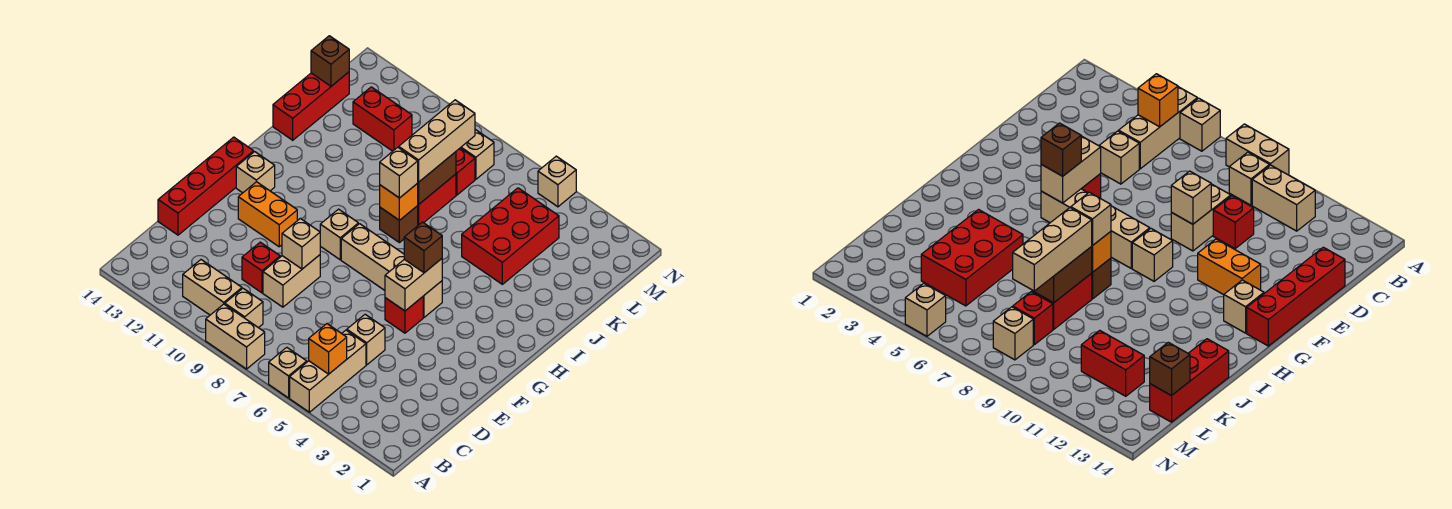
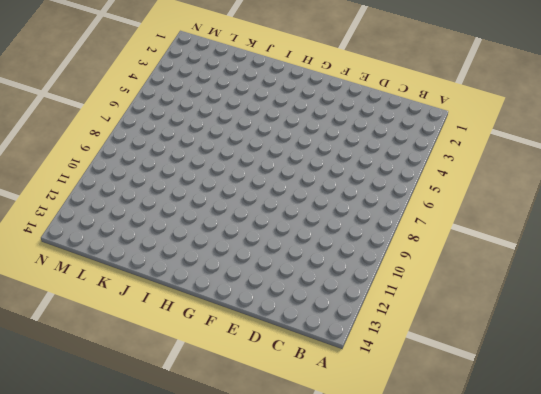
none -> tan 1x3 brick [290,330,366,412]
none -> tan 1x1 brick [269,347,307,398]
none -> tan 1x2 brick [206,304,265,369]
none -> tan 1x1 brick [225,289,263,328]

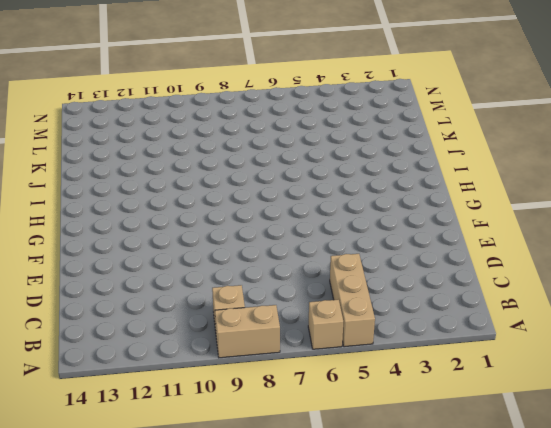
none -> tan 1x2 brick [183,260,242,315]
none -> tan 1x1 brick [347,314,385,365]
none -> tan 1x2 brick [263,255,320,307]
none -> red 1x1 brick [242,242,280,293]

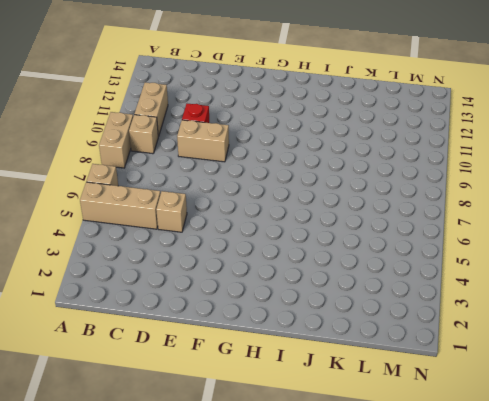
none -> red 1x4 brick [158,137,254,235]
none -> red 1x1 brick [385,297,423,333]
none -> orange 1x2 brick [238,182,297,247]
none -> tan 1x4 brick [341,224,442,317]

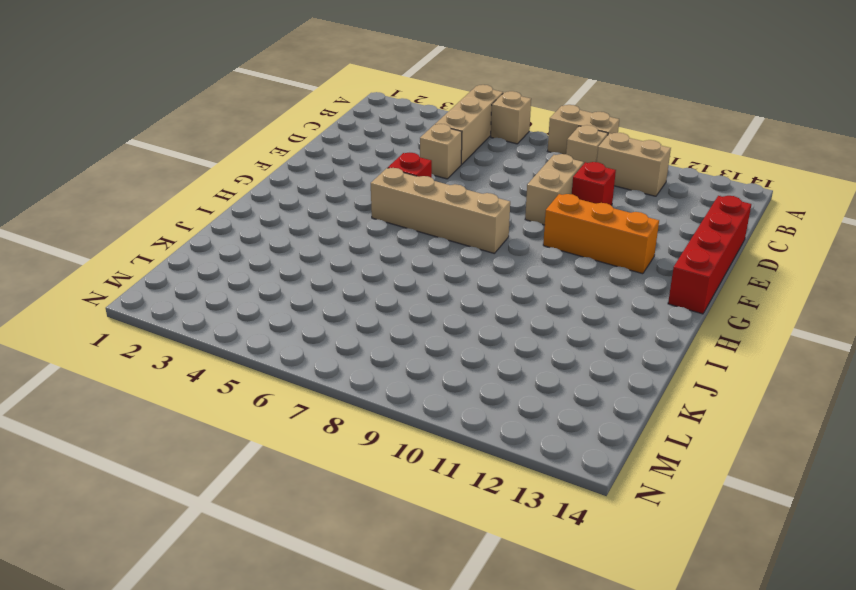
orange 1x3 brick [543,194,659,274] -> orange 1x2 brick [238,182,297,247]
none -> tan 1x1 brick [320,209,358,260]
none -> tan 1x1 brick [236,152,275,193]
none -> brown 1x1 brick [380,206,418,243]
none -> red 2x3 brick [462,188,559,284]

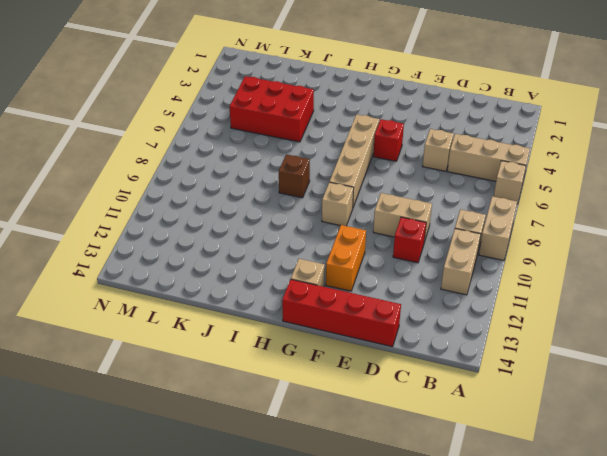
none -> red 1x2 brick [418,174,456,225]
none -> red 1x3 brick [273,72,349,140]
none -> red 1x1 brick [456,148,475,195]
none -> red 1x2 brick [353,87,412,151]

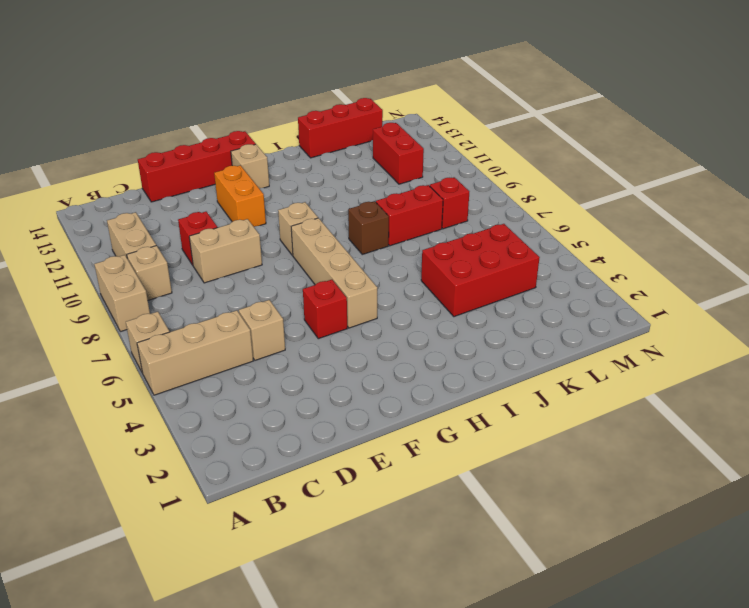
none -> tan 1x1 brick [461,130,494,179]
none -> tan 1x1 brick [538,156,576,207]
none -> orange 1x1 brick [309,324,347,374]
none -> tan 1x1 brick [282,218,320,269]

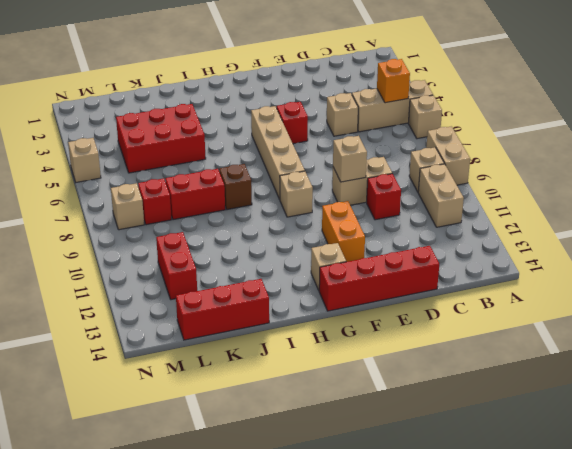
none -> tan 1x2 brick [385,259,442,311]
none -> orange 1x1 brick [380,183,418,220]
none -> brown 1x2 brick [418,152,456,205]
none -> brown 1x1 brick [311,36,349,86]

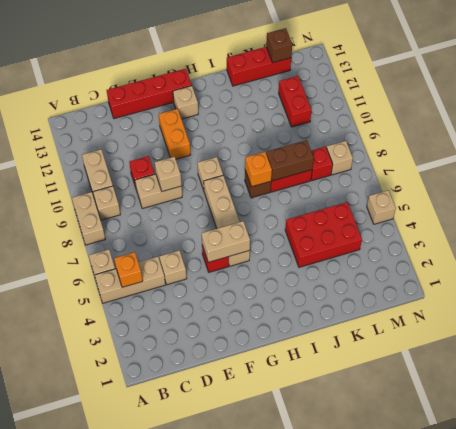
none -> brown 1x1 brick [404,222,442,273]
none -> tan 1x1 brick [380,147,418,198]
none -> tan 1x3 brick [399,100,475,182]

